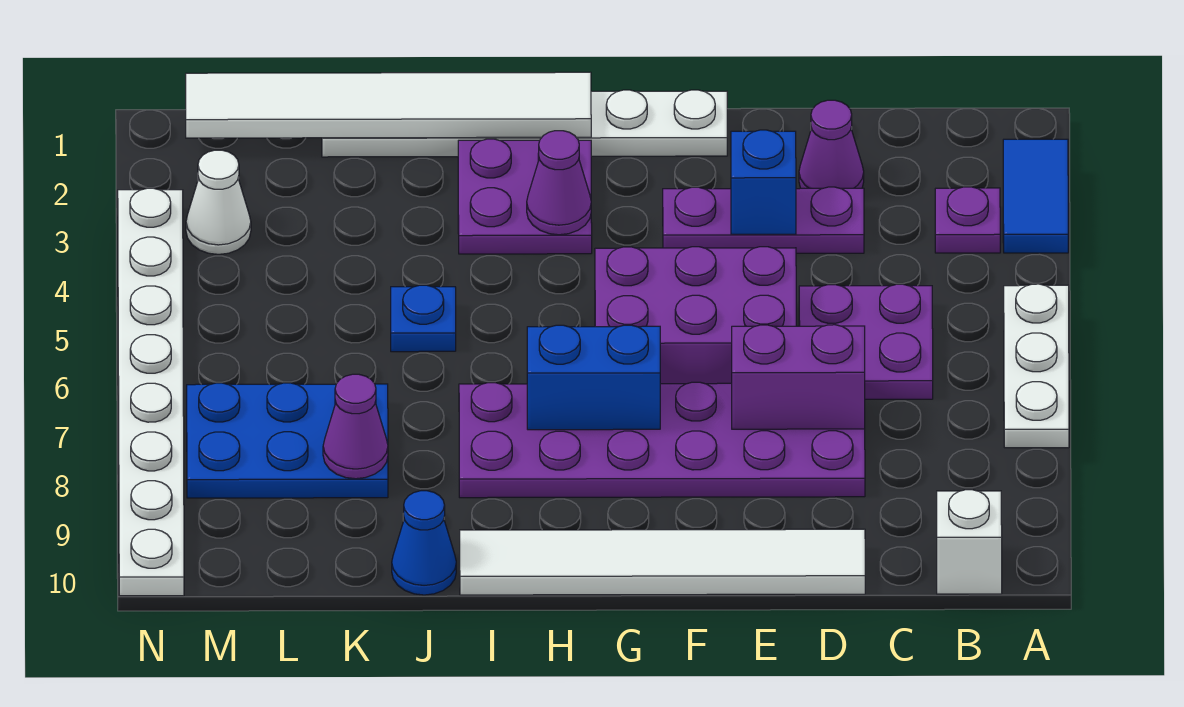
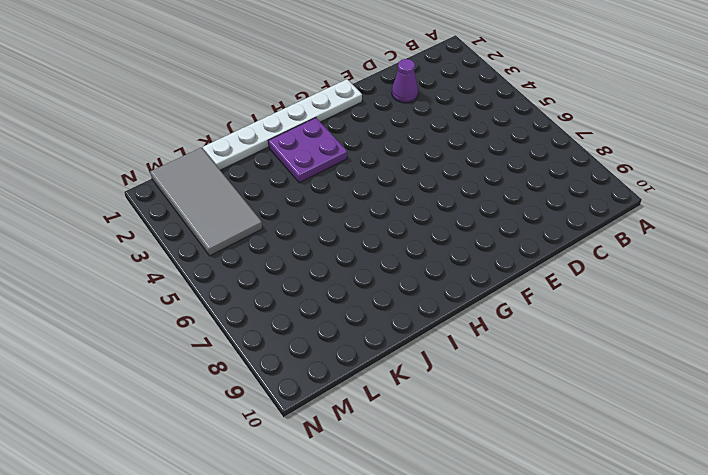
grey 2x4 tile [150,148,262,256] -> white 1x1 cone [186,150,251,254]
none -> blue 1x2 tile [1003,139,1068,253]
none -> white 1x3 plate [1004,284,1069,448]
none -> purple 1x1 plate [935,187,1000,253]

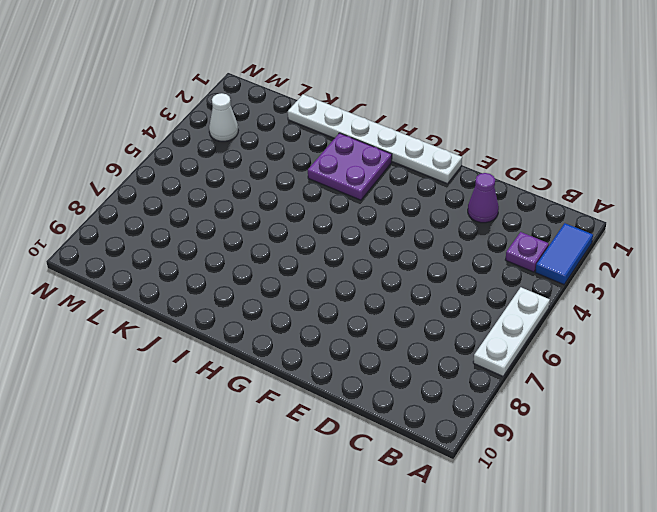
none -> white 1x1 brick [937,490,1002,594]
none -> purple 2x2 plate [799,284,933,399]
none -> purple 1x3 plate [663,187,864,253]

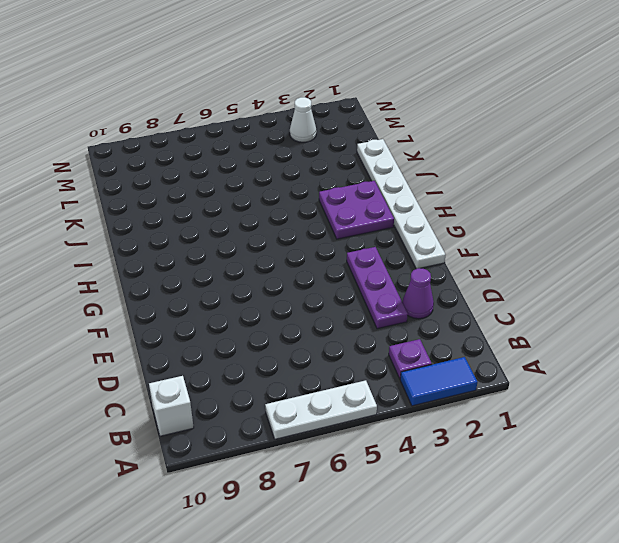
none -> purple 2x2 plate [799,284,933,399]
none -> purple 2x6 plate [459,382,865,498]
none -> white 1x6 tile [460,529,865,595]

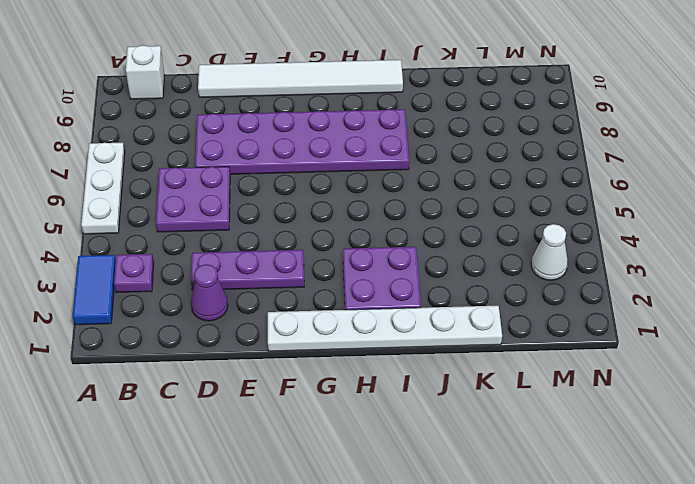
none -> purple 2x3 brick [595,247,796,384]
none -> blue 1x1 plate [391,285,456,352]
none -> blue 1x1 cone [392,491,456,595]

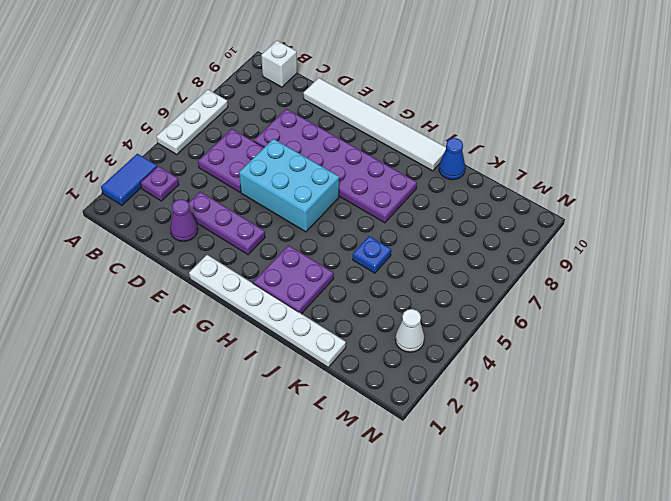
cyan 2x3 brick [239,139,339,232] -> purple 2x3 brick [595,247,796,384]
none -> blue 2x3 plate [187,383,388,498]
none -> white 1x8 plate [118,188,184,596]
none -> purple 1x2 brick [732,325,865,429]

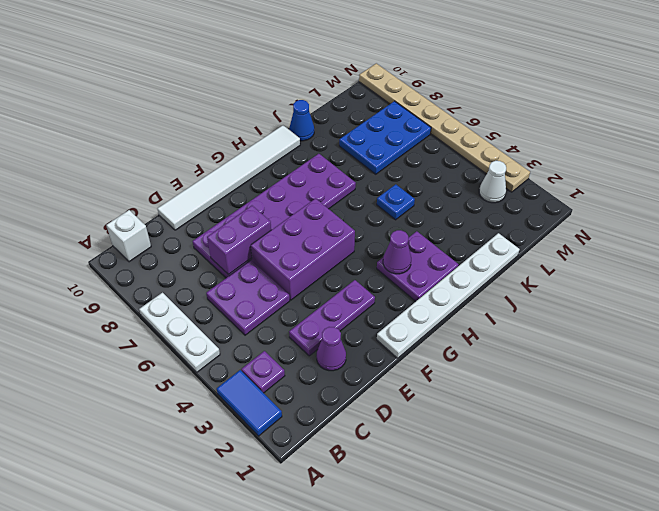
tan 1x8 plate [359,63,530,192] -> white 1x8 plate [118,188,184,596]
none -> blue 1x1 brick [731,130,796,234]
none -> blue 1x2 brick [527,325,660,430]
none -> white 1x6 tile [186,72,591,138]

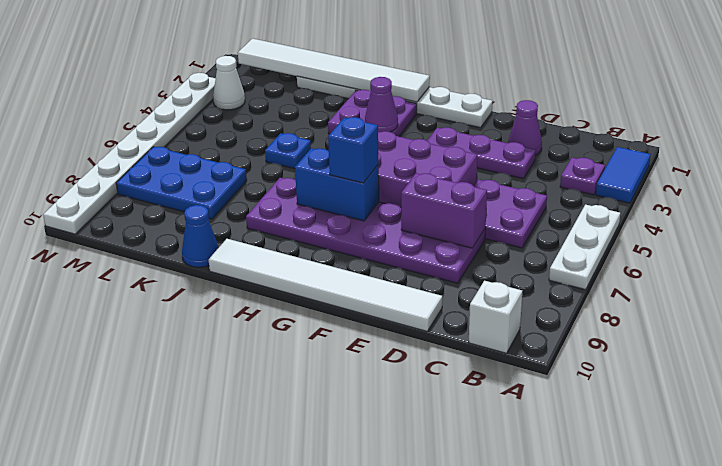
blue 1x1 brick [328,117,379,183] -> blue 1x1 brick moved to [731,130,796,234]
none -> purple 1x1 cone [323,374,388,479]

